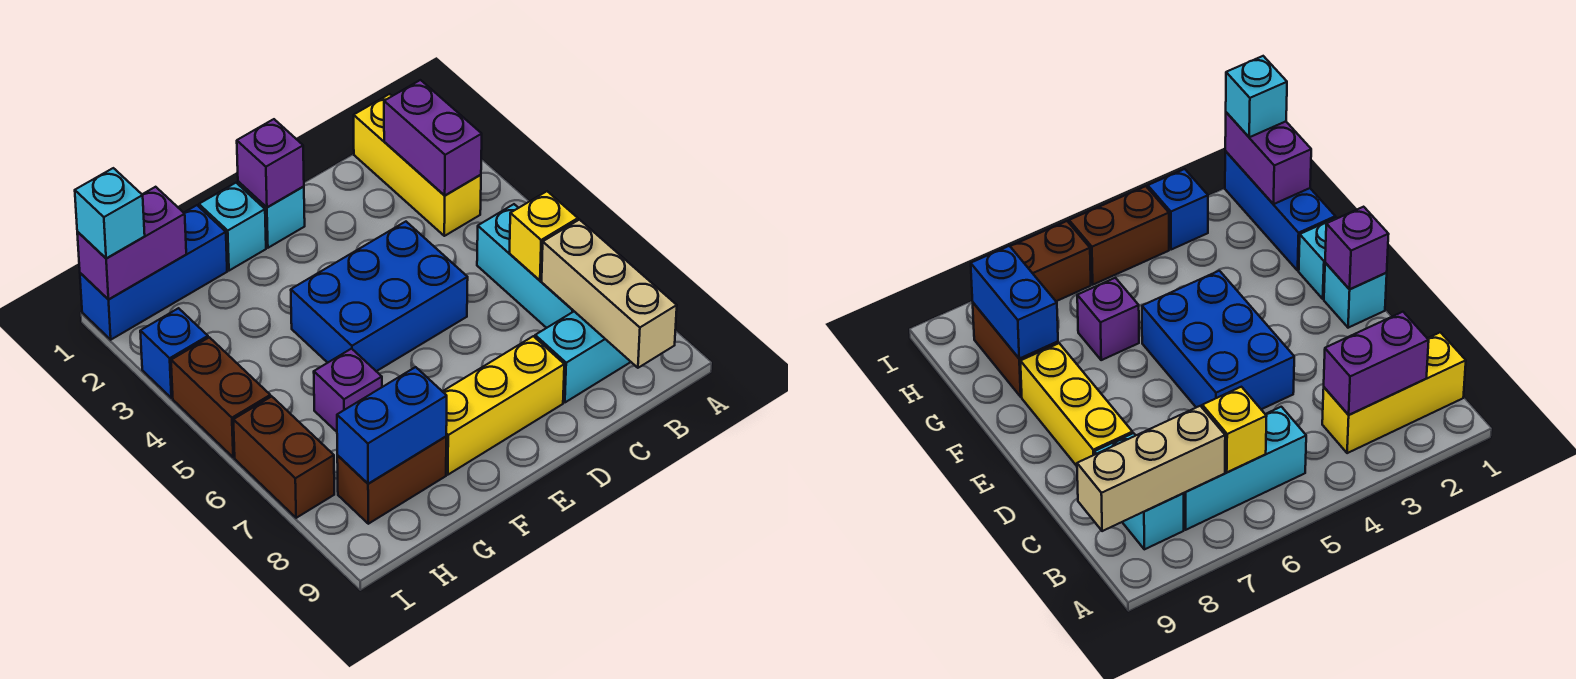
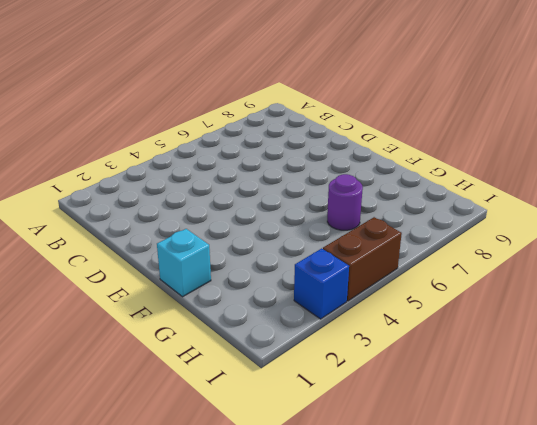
purple 1x1 round brick [327,174,363,230] -> purple 1x1 brick [314,349,382,432]
none -> yellow 1x3 brick [354,94,481,236]
none -> cyan 1x3 brick [477,204,574,328]
none -> cyan 1x2 brick [535,312,630,402]

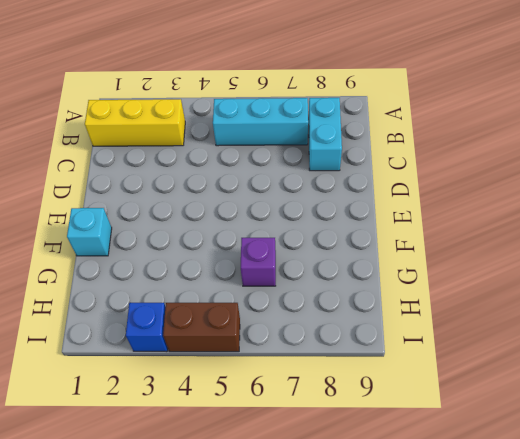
none -> blue 2x3 brick [291,222,468,371]
none -> yellow 1x3 brick [442,336,564,475]
none -> cyan 1x1 brick [238,181,305,248]

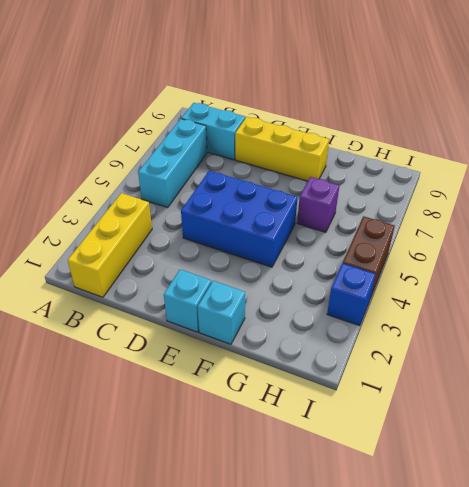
none -> blue 1x3 brick [80,205,227,340]
none -> brown 1x2 brick [337,437,446,524]
none -> brown 1x2 brick [233,396,334,518]

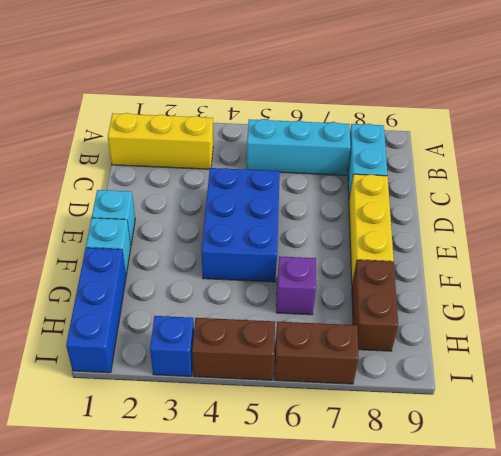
none -> purple 1x2 brick [384,80,482,195]
none -> yellow 1x1 brick [510,191,578,280]
none -> tan 1x3 brick [542,220,677,368]

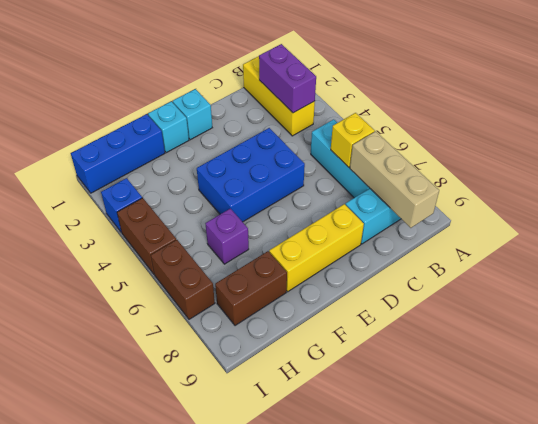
none -> purple 1x1 brick [237,119,304,207]
none -> blue 1x2 brick [337,367,447,484]
none -> purple 1x2 brick [77,187,186,300]

